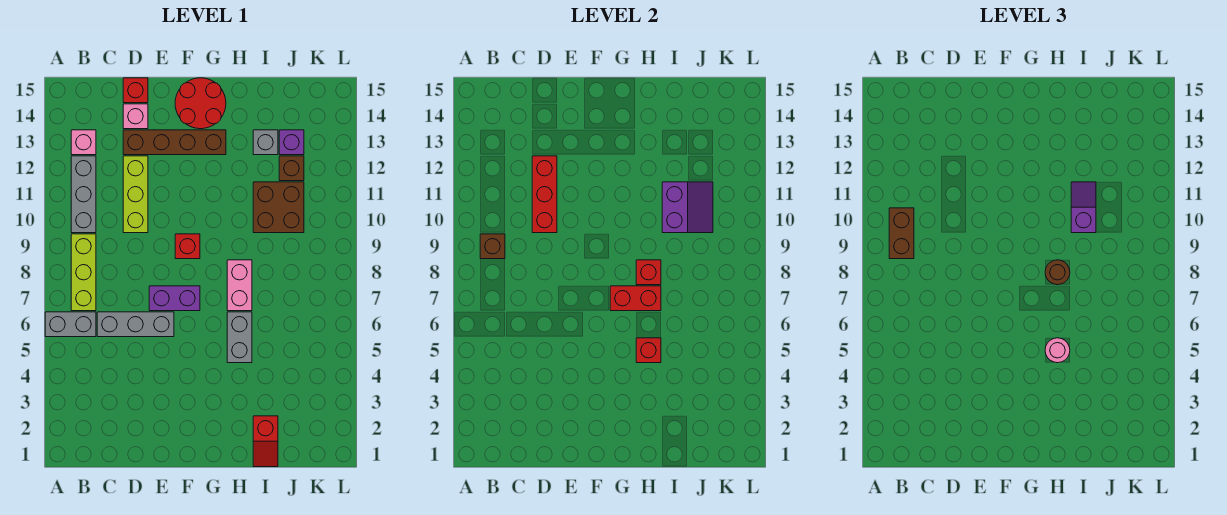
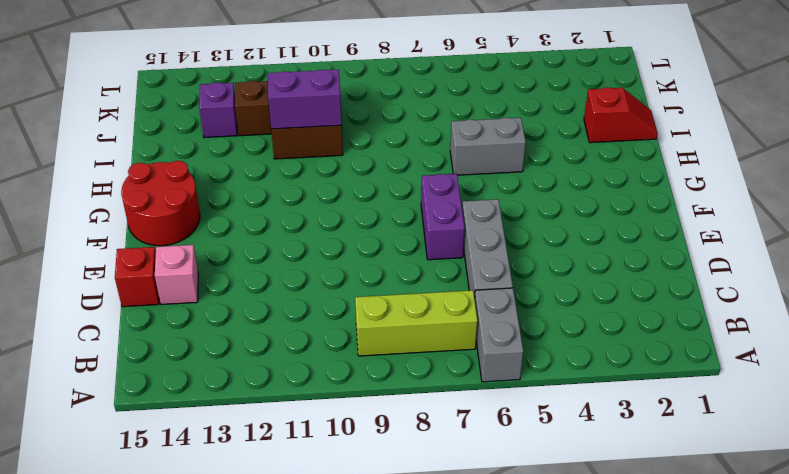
none -> grey 1x3 brick [71,156,96,233]
none -> pink 1x1 brick [71,130,96,155]
none -> lime 1x3 brick [123,156,148,233]

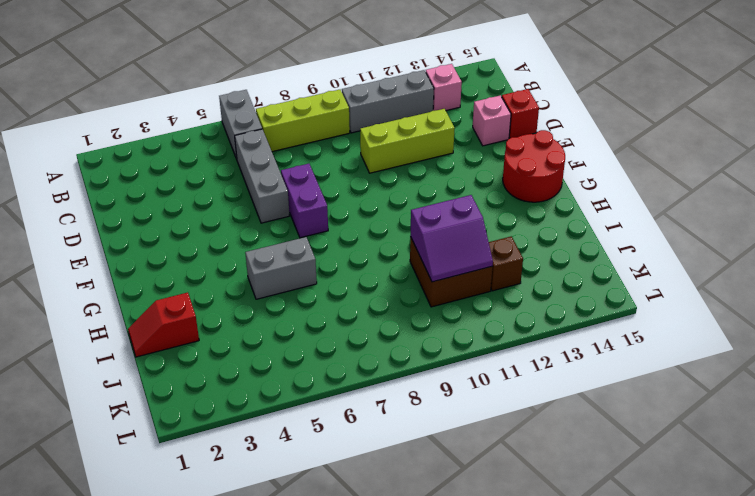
none -> brown 1x4 brick [123,130,226,155]
none -> red 1x1 brick [175,234,200,259]
none -> pink 1x2 brick [227,260,252,311]

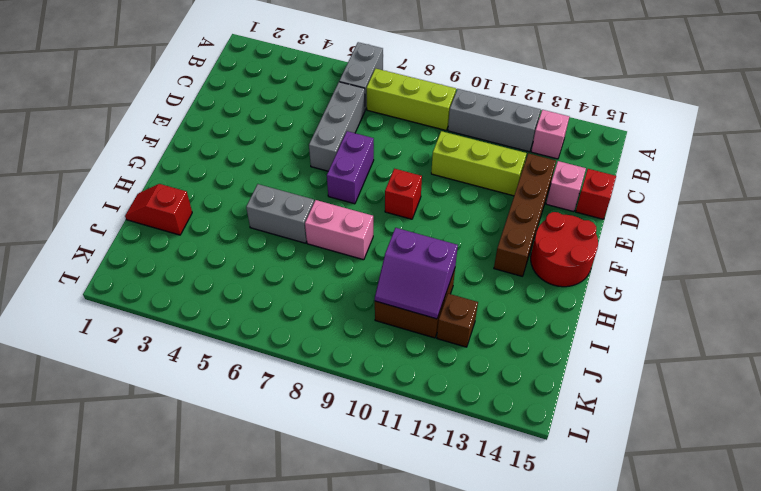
none -> grey 1x1 brick [253,130,278,155]
none -> purple 1x1 brick [279,130,304,155]
none -> brown 1x1 brick [480,234,505,259]

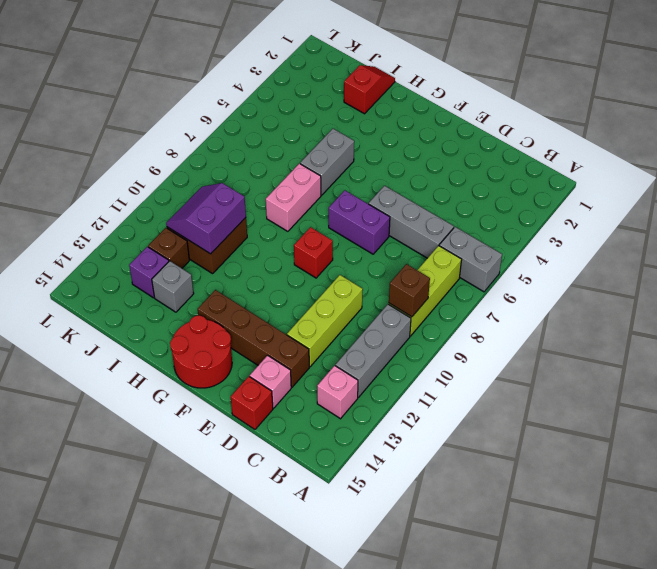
none -> red 1x3 brick [532,156,557,233]
none -> red 1x2 brick [610,286,661,311]
none -> red 1x1 brick [636,338,661,363]

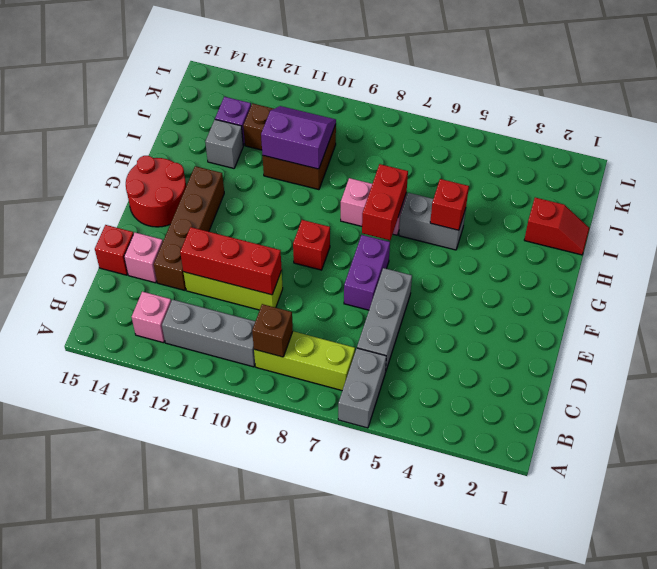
none -> red 1x1 brick [636,260,661,285]
none -> brown 1x2 brick [889,208,914,259]
none -> pink 1x1 round brick [1045,338,1070,363]

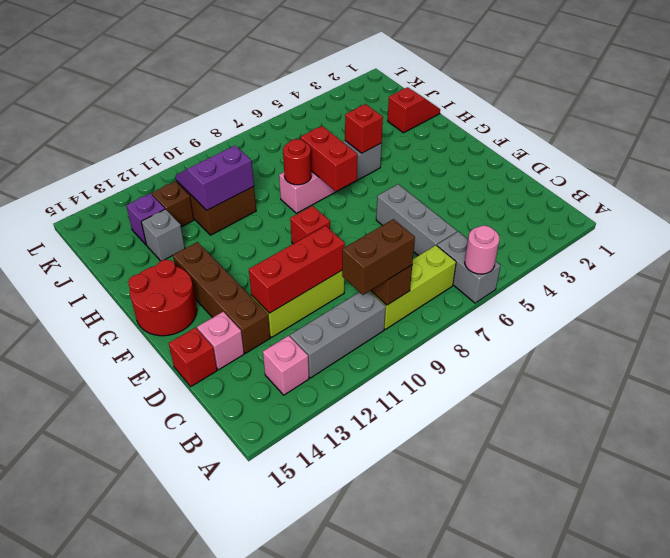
pink 1x1 round brick [465,226,499,274] -> pink 1x1 round brick moved to [1045,338,1070,363]
red 1x1 round brick [283,139,311,185] -> red 1x1 brick [636,260,661,285]
none -> purple 1x2 brick [149,286,200,311]
none -> brown 1x1 round brick [1045,260,1070,285]
none -> purple 1x2 slope [1071,182,1096,233]

